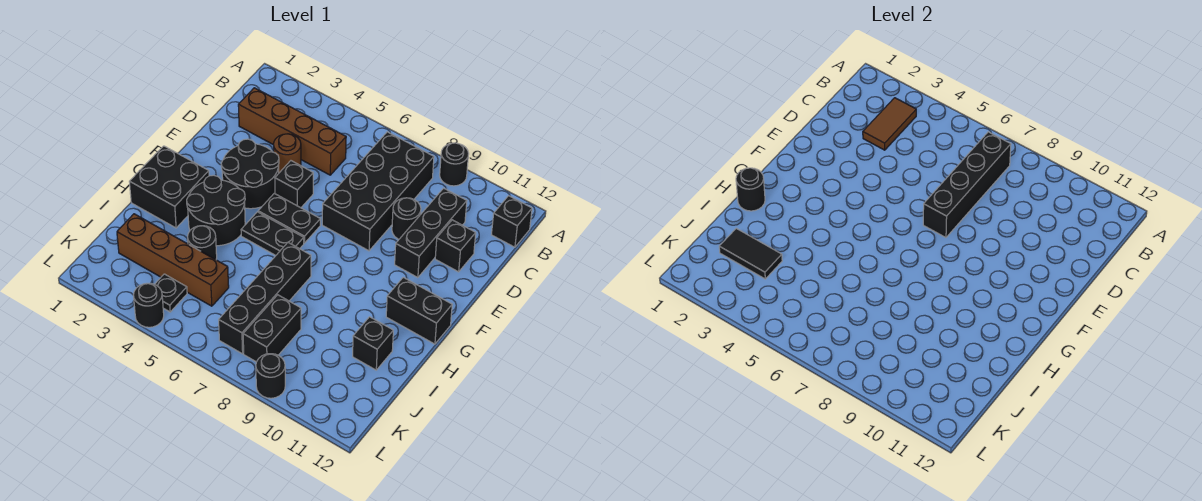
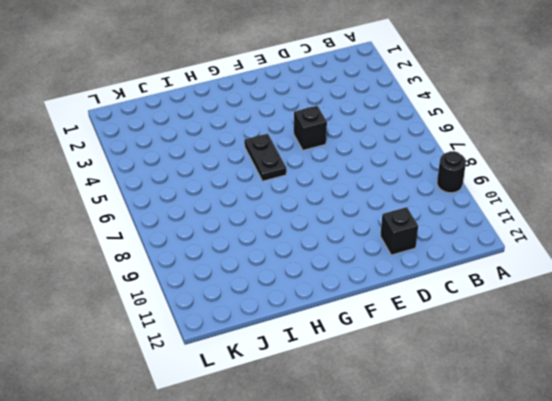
none -> black 2x4 brick [322,132,434,251]
none -> black 1x1 brick [492,196,532,247]
none -> brown 1x4 brick [238,88,346,175]

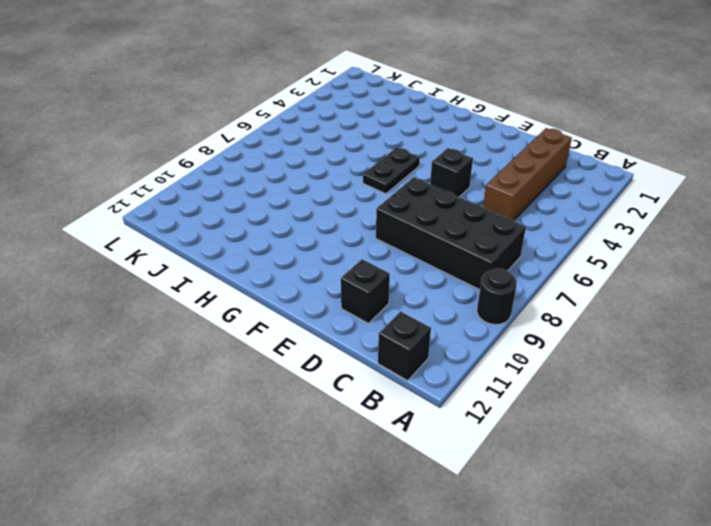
none -> black 1x3 brick [395,188,467,278]
none -> brown 1x1 round brick [274,134,301,173]
none -> black 1x1 round brick [392,198,421,239]

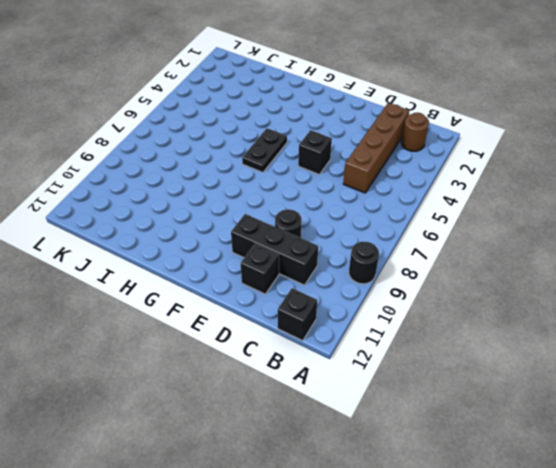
brown 1x1 round brick [401,113,429,151] -> brown 1x1 round brick moved to [274,134,301,173]
none -> black 2x4 brick [322,132,434,251]
none -> black 2x2 round brick [221,139,279,209]
none -> black 1x2 plate [258,193,320,243]

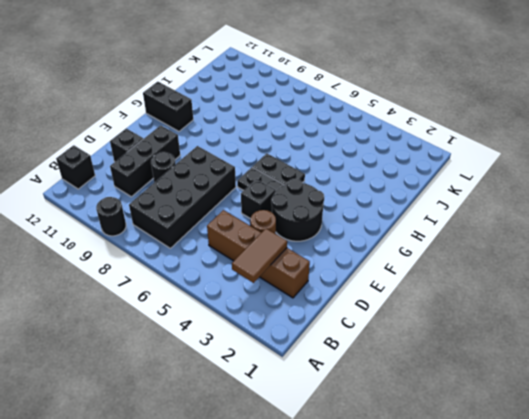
none -> black 2x2 brick [129,146,209,228]
none -> black 2x2 round brick [187,175,245,246]
none -> black 1x4 brick [219,243,311,354]

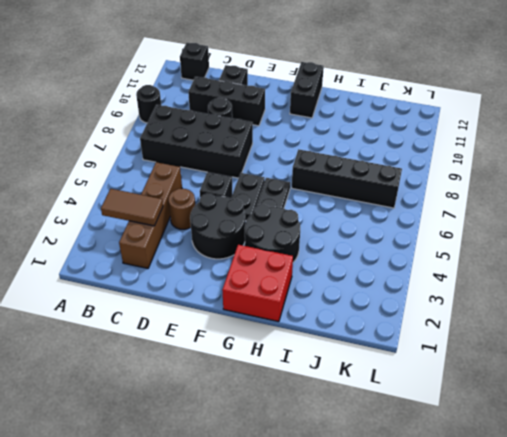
red 2x2 brick [222,245,293,322] -> black 2x2 brick [129,146,209,228]
none -> black 1x1 round brick [188,226,217,260]
none -> black 1x1 brick [353,317,393,370]
none -> brown 1x4 brick [117,214,229,306]

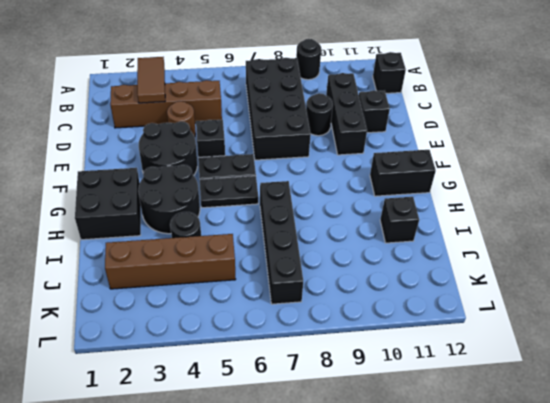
none -> black 1x2 brick [243,295,301,362]
none -> black 1x1 plate [155,274,187,312]
none -> black 1x1 round brick [134,283,164,327]

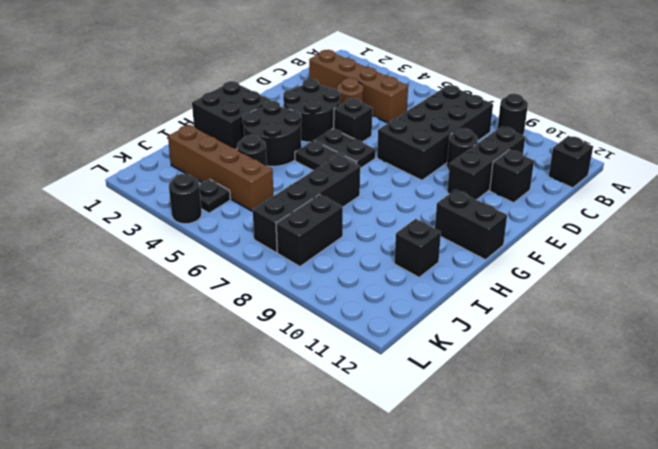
none -> black 1x1 round brick [256,354,285,398]
none -> brown 1x2 tile [863,98,916,150]
none -> black 1x4 brick [923,132,1011,238]

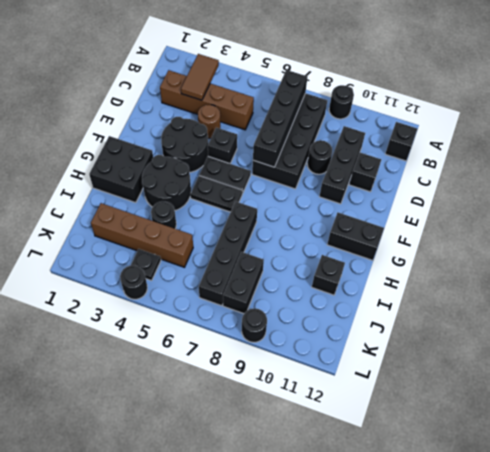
none -> black 1x1 round brick [736,168,765,211]
none -> black 1x2 tile [719,228,782,279]

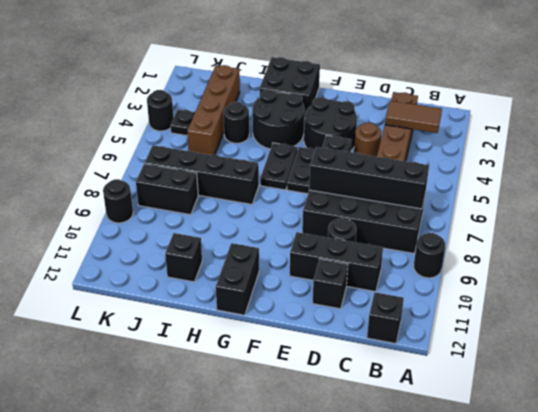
none -> black 1x1 round brick [736,168,765,211]
none -> black 1x2 tile [719,228,782,279]

